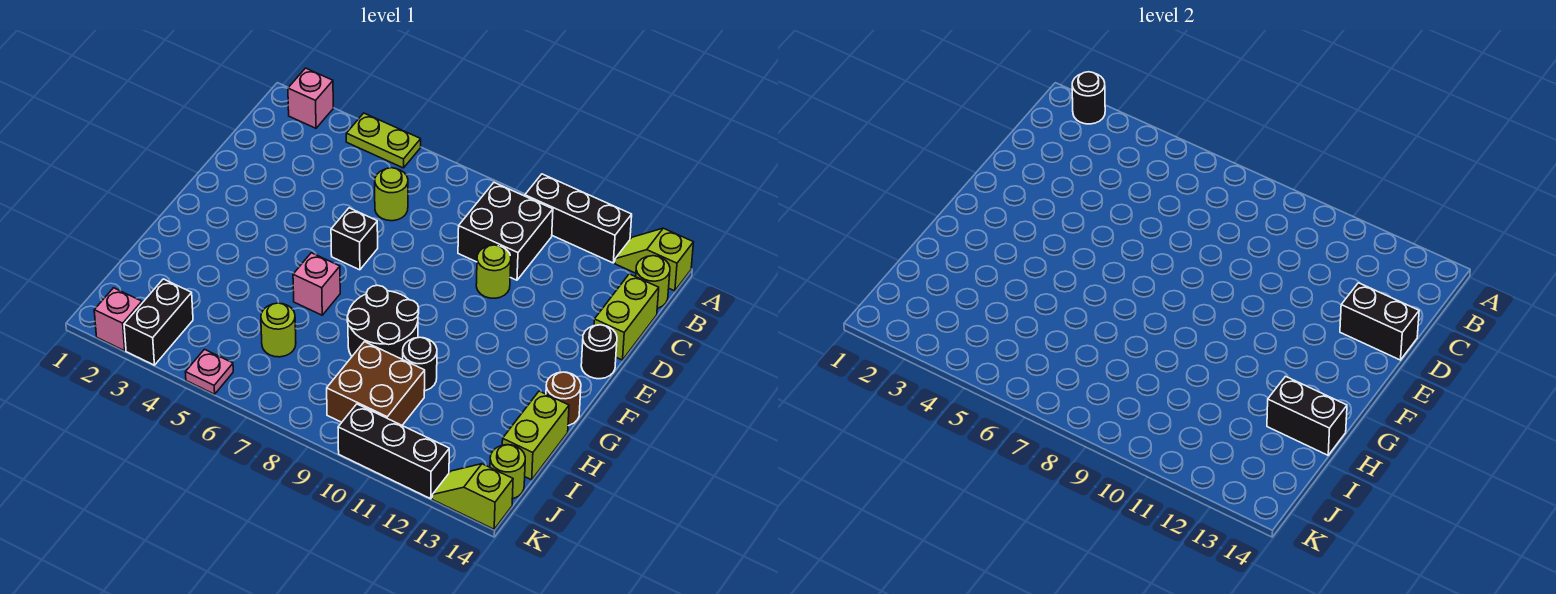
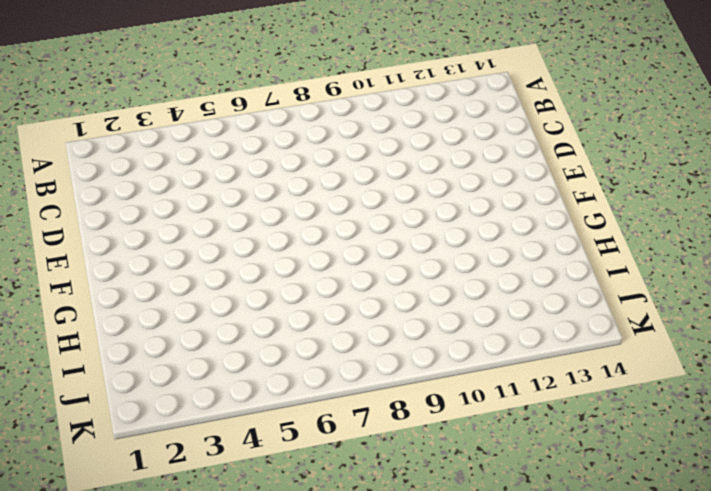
none -> pink 1x1 brick [288,68,333,128]
none -> lime 1x2 plate [346,113,421,168]
none -> black 1x3 brick [525,174,632,263]

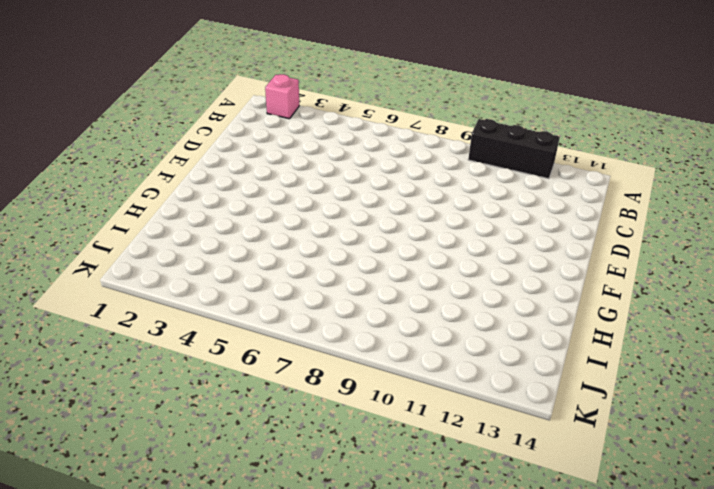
none -> lime 1x2 plate [346,113,421,168]
none -> lime 1x2 slope [615,228,693,291]
none -> black 2x2 brick [458,182,553,280]

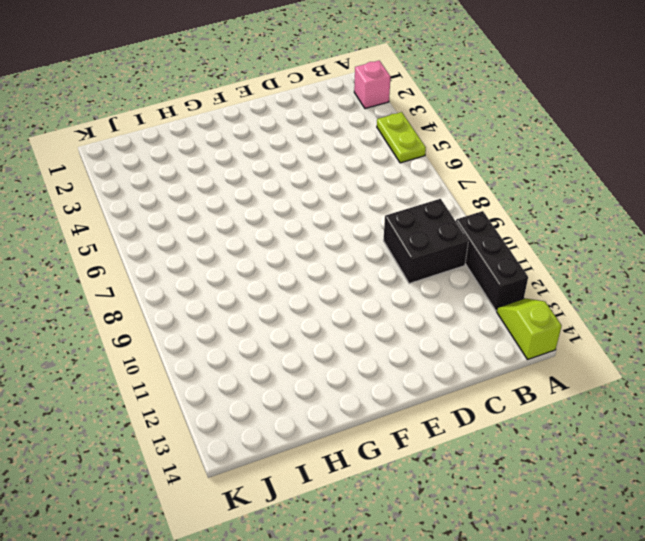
none -> lime 1x1 round brick [636,256,670,308]
none -> lime 1x1 round brick [375,168,408,221]
none -> lime 1x2 brick [594,274,659,360]

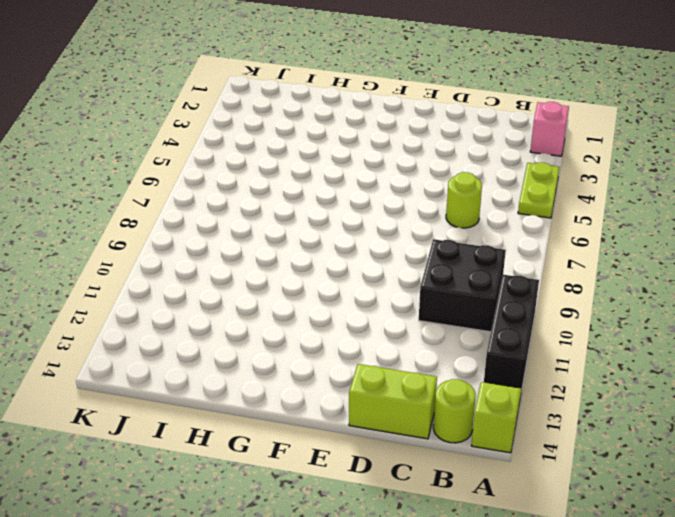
none -> lime 1x1 round brick [476,245,511,298]
none -> black 1x1 brick [331,208,378,270]
none -> black 1x1 round brick [581,325,617,379]

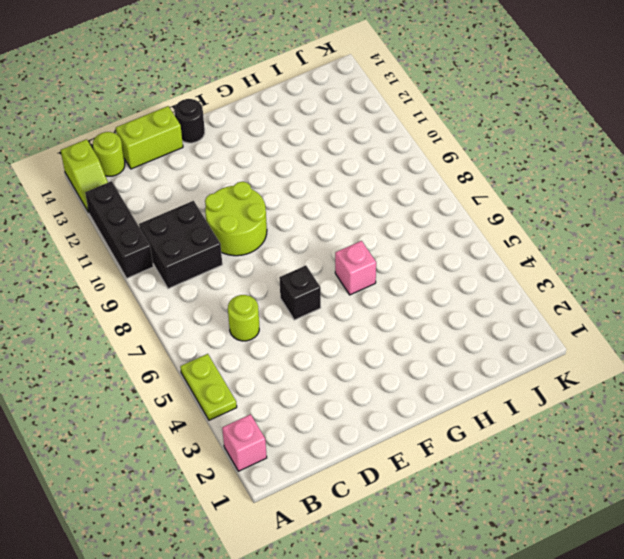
lime 2x2 round brick [205,182,267,256] -> lime 1x1 round brick [476,245,511,298]
none -> black 2x2 round brick [347,285,419,359]
none -> brown 1x1 round brick [546,372,581,426]
none -> black 1x1 round brick [403,337,437,391]

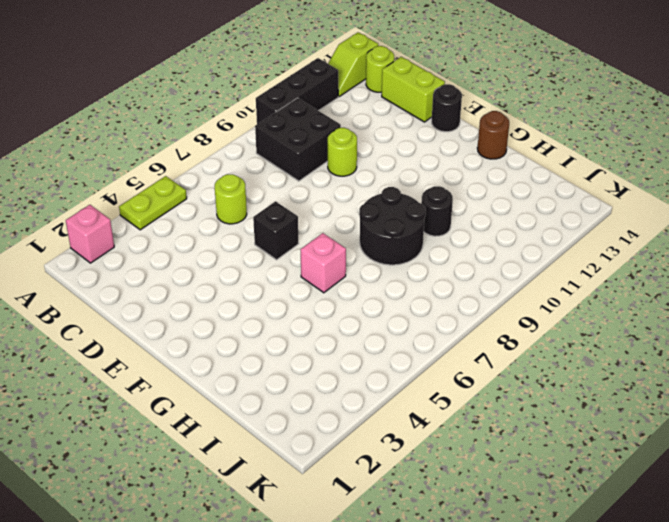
none -> lime 1x2 brick [502,391,569,480]
none -> lime 1x1 round brick [261,303,296,357]
none -> brown 2x2 brick [327,342,425,425]

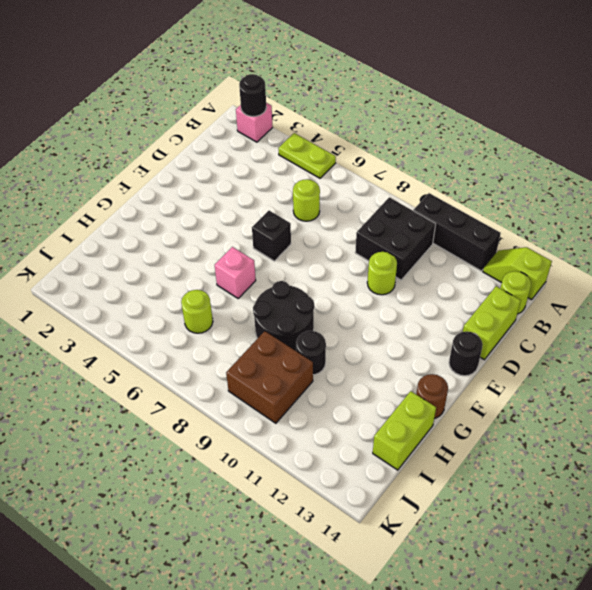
none -> black 1x2 brick [124,279,193,365]
none -> lime 1x1 round brick [490,445,525,499]
none -> pink 1x1 brick [94,288,142,351]

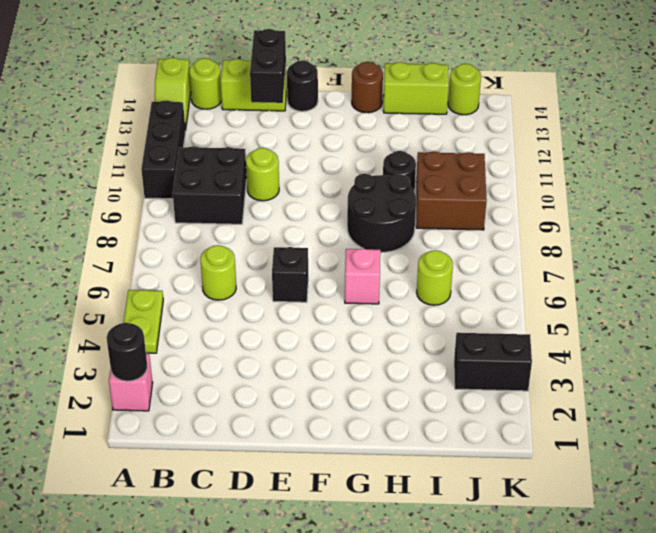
none -> pink 1x1 brick [94,288,142,351]
none -> pink 1x1 plate [186,349,233,394]
none -> black 1x3 brick [338,404,449,499]

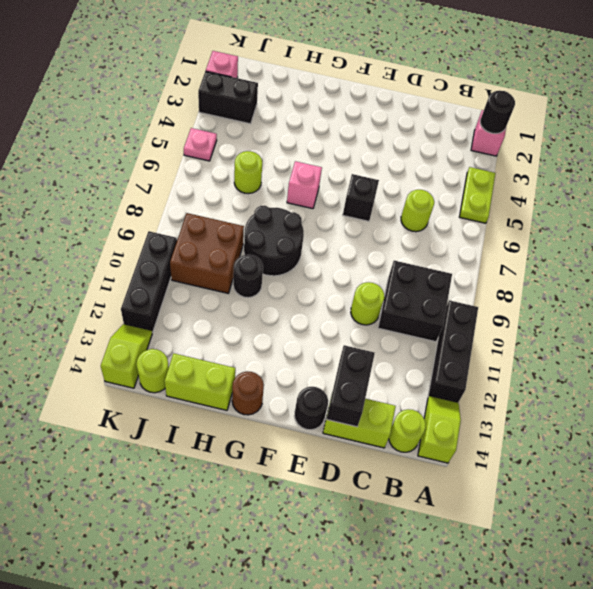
none -> black 1x2 brick [1267,376,1347,455]

